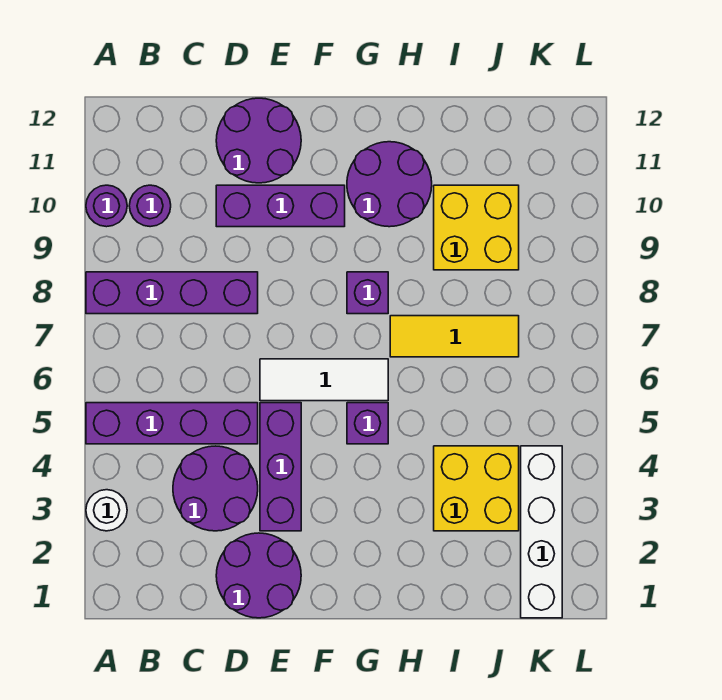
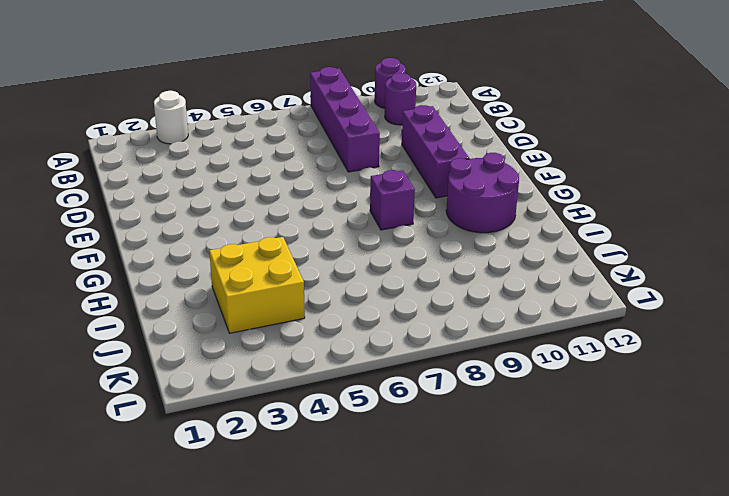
none -> purple 1x4 brick [86,403,258,444]
none -> purple 2x2 round brick [173,446,258,531]
none -> purple 2x2 round brick [216,533,301,618]

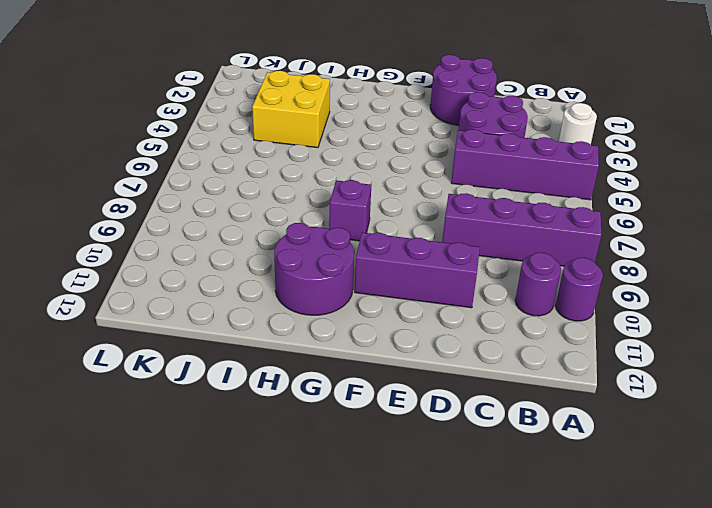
none -> purple 2x2 round brick [216,98,301,183]
none -> purple 1x3 brick [260,403,301,531]
none -> white 1x3 tile [260,359,388,401]

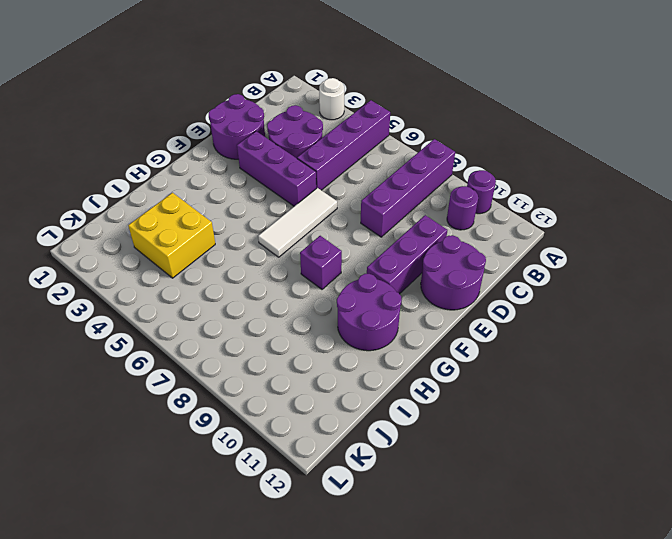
none -> purple 1x1 brick [347,403,388,444]
none -> yellow 1x3 tile [390,316,519,357]
none -> yellow 2x2 brick [434,185,519,270]

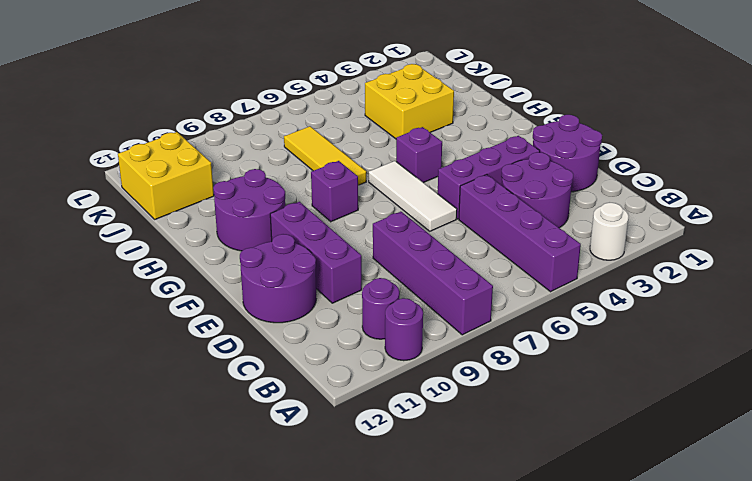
yellow 2x2 brick [118,132,214,219] -> yellow 2x2 brick moved to [434,185,519,270]
none -> white 1x4 brick [521,446,562,618]

